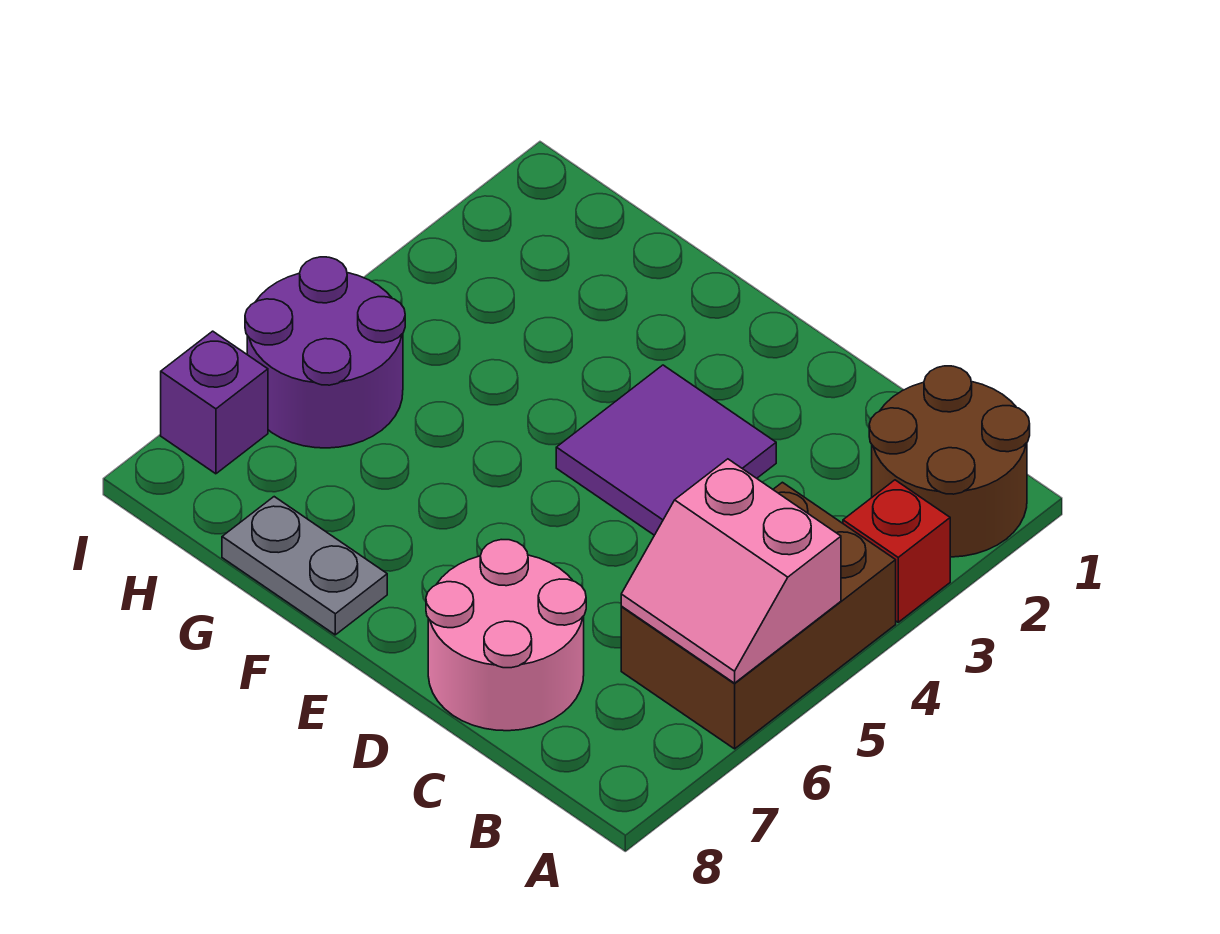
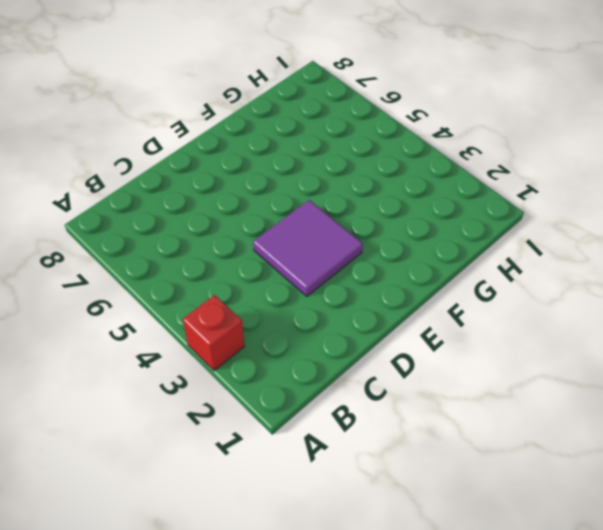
none -> brown 2x2 round brick [869,366,1030,557]
none -> brown 2x3 brick [621,482,896,749]

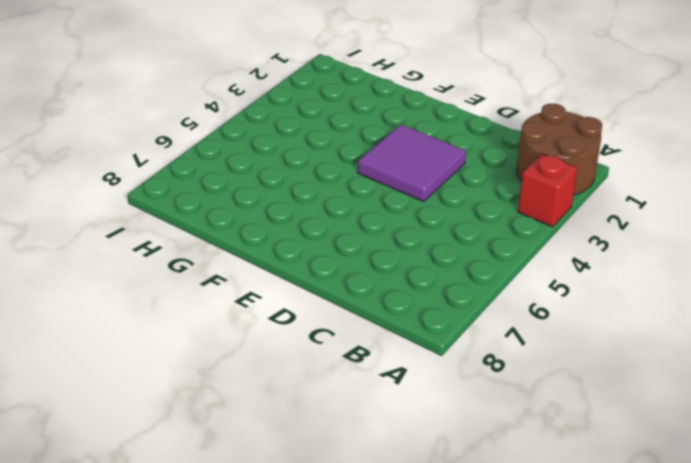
none -> brown 2x3 brick [621,482,896,749]
none -> pink 2x2 round brick [426,540,586,731]

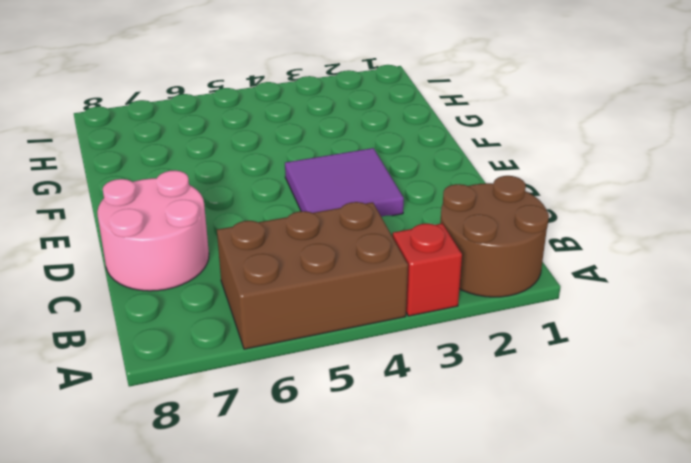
none -> grey 1x2 plate [222,497,387,635]
none -> purple 2x2 round brick [245,257,405,448]

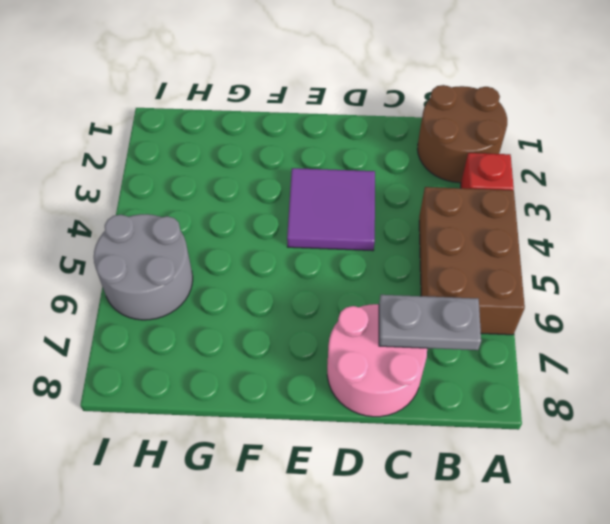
grey 1x2 plate [379,295,481,350] -> grey 1x2 plate moved to [222,497,387,635]
grey 2x2 round brick [94,214,193,320] -> purple 2x2 round brick [245,257,405,448]
none -> purple 1x1 brick [161,331,268,474]
none -> pink 2x2 slope [621,459,841,683]

